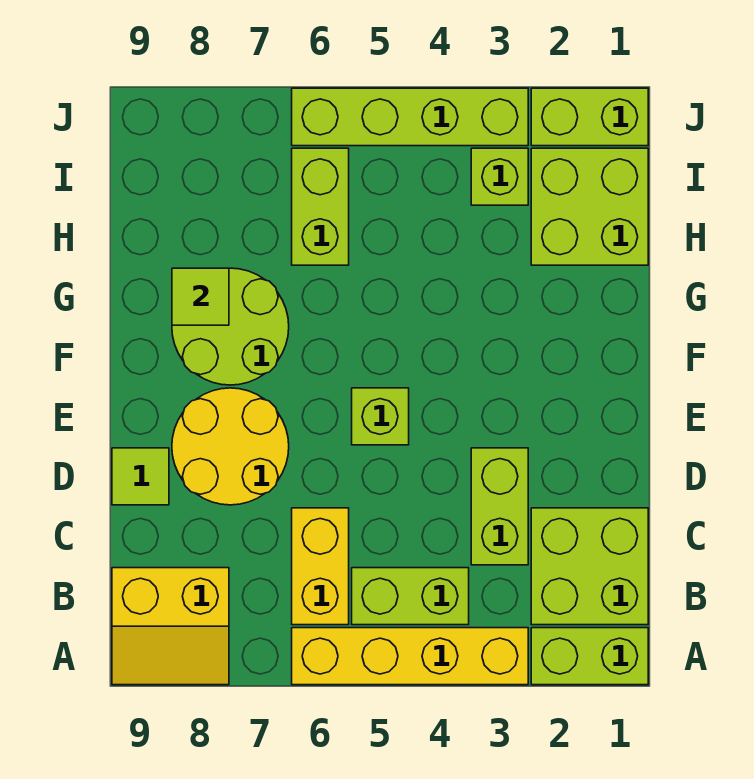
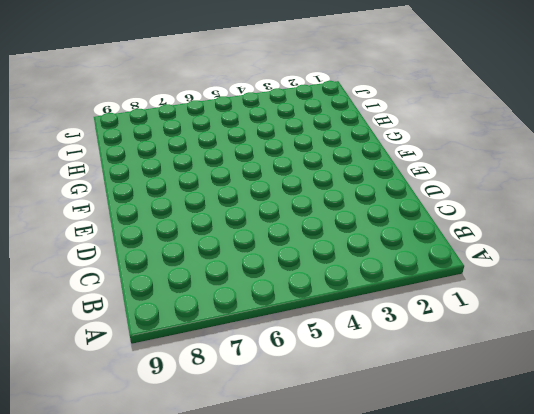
none -> lime 1x2 brick [531,628,648,685]
none -> yellow 1x4 brick [292,628,528,685]
none -> yellow 2x2 slope [112,568,229,685]

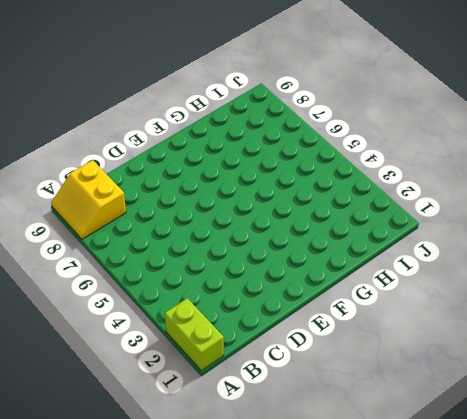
none -> yellow 1x4 brick [292,628,528,685]
none -> lime 2x2 brick [531,508,648,625]
none -> lime 1x2 brick [352,568,469,625]

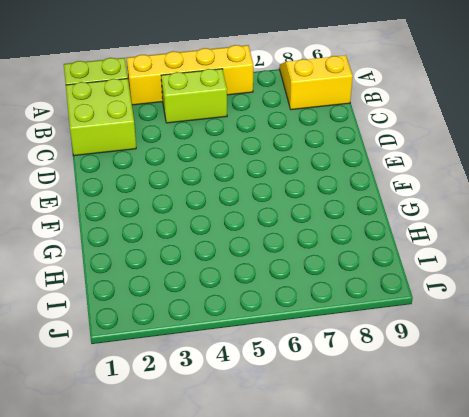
none -> yellow 1x2 brick [292,508,349,625]
none -> lime 1x2 brick [471,448,528,565]
none -> yellow 2x2 round brick [172,388,289,505]

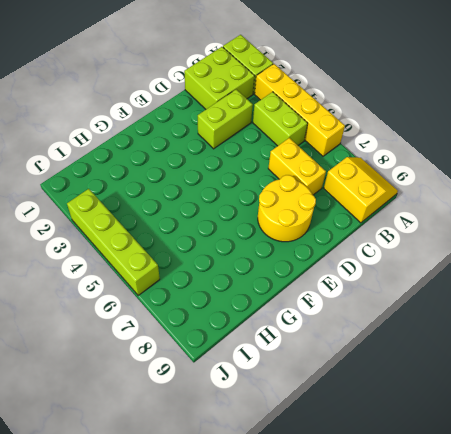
yellow 1x2 brick [268,138,326,195] -> yellow 1x2 brick turned to [292,508,349,625]
none -> lime 1x1 tile [112,448,169,505]
none -> lime 1x1 brick [352,388,409,445]
none -> lime 2x2 round brick [172,268,289,385]

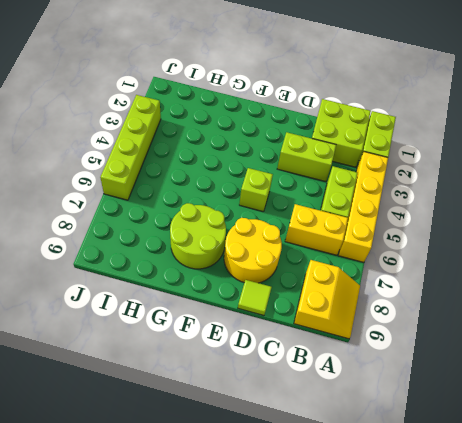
none -> lime 2x2 brick [531,148,648,265]
none -> lime 1x2 brick [292,148,349,265]
none -> lime 1x1 brick [471,148,528,205]

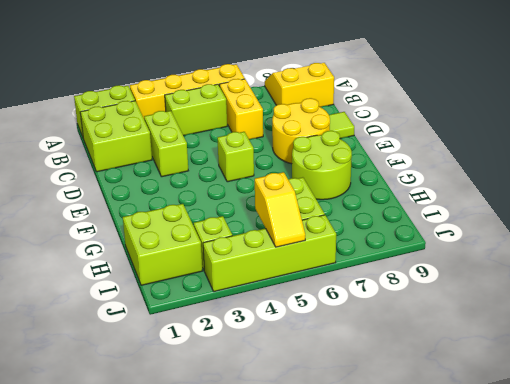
yellow 1x2 slope [255,172,305,247] -> none
none -> lime 1x2 brick [531,88,648,146]
none -> lime 1x1 tile [172,268,229,325]

